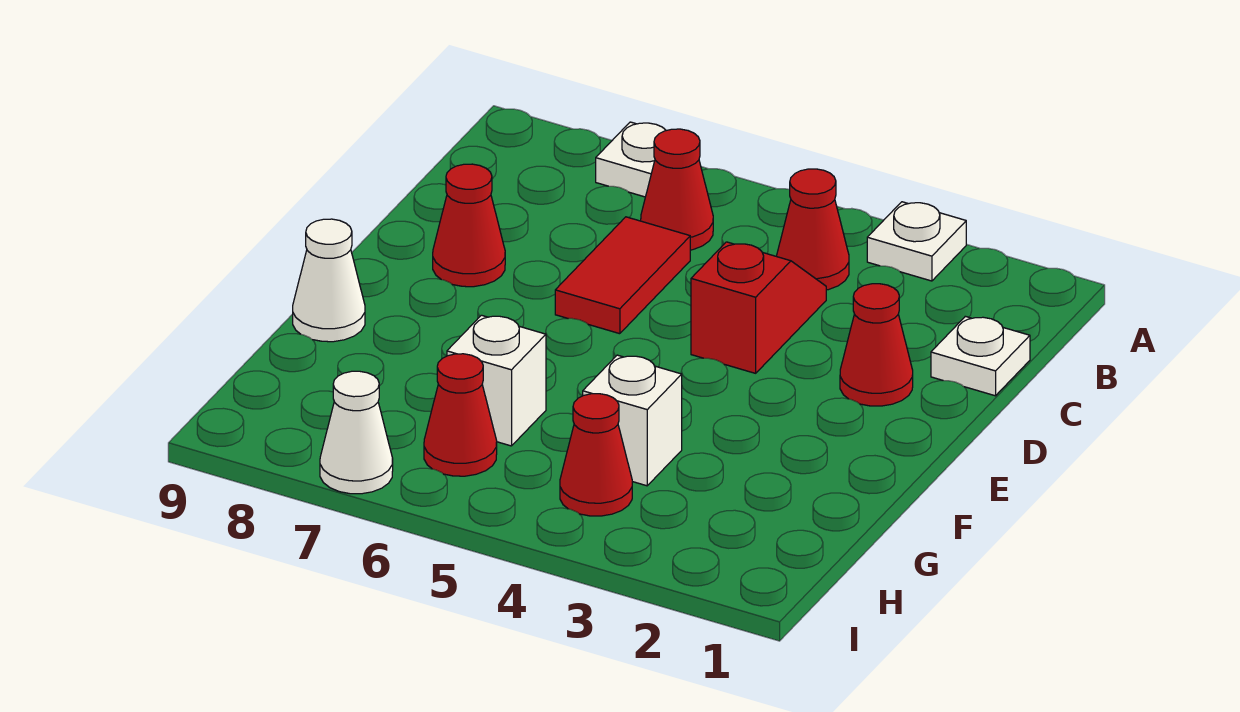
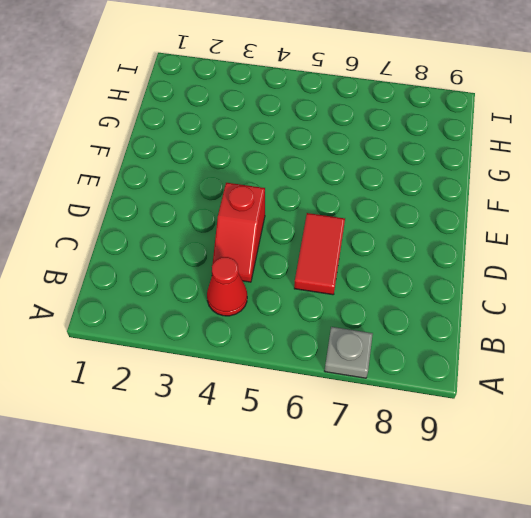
grey 1x1 plate [325,327,373,378] -> white 1x1 plate [596,122,666,197]
none -> white 1x1 plate [867,202,966,281]
none -> red 1x1 cone [641,129,713,250]
none -> white 1x1 plate [931,316,1030,396]

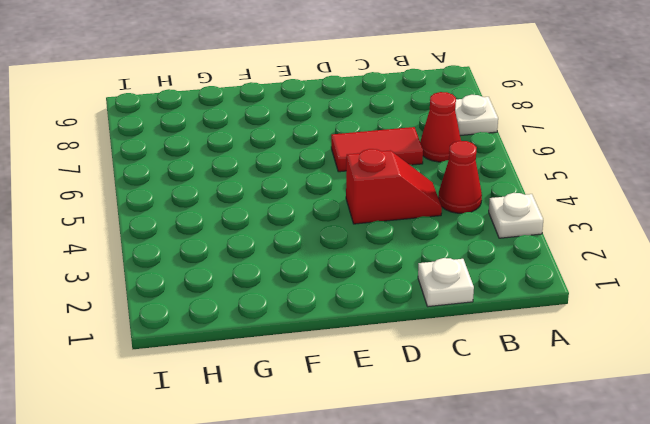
none -> red 1x1 cone [840,284,913,406]
none -> red 1x1 cone [433,164,505,287]
none -> white 1x1 cone [293,219,365,342]

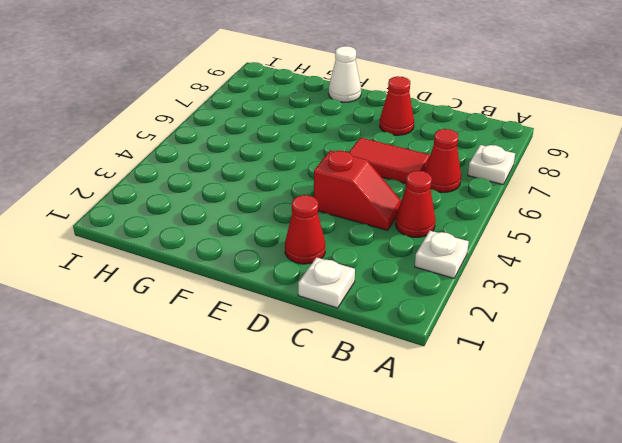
none -> white 1x1 brick [583,355,682,486]
none -> white 1x1 brick [447,315,546,446]
none -> red 1x1 cone [560,394,632,516]

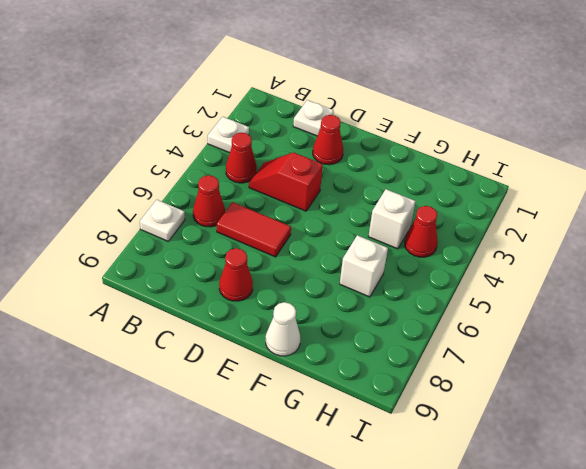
none -> red 1x1 cone [424,354,497,476]
none -> white 1x1 cone [320,371,393,494]

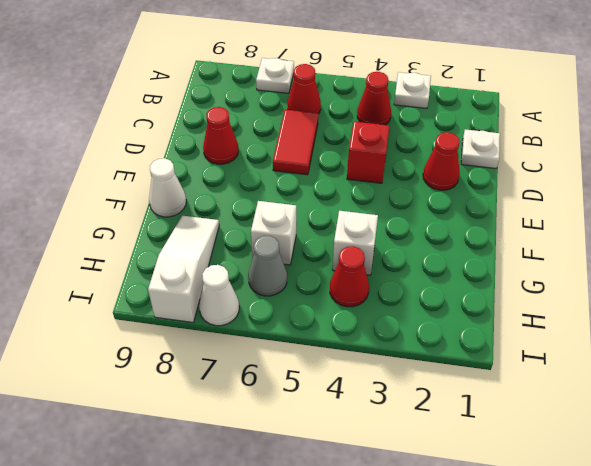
white 1x3 slope [148,216,219,323] -> none
grey 1x1 cone [248,236,287,296] -> red 1x1 cone [424,354,497,476]

